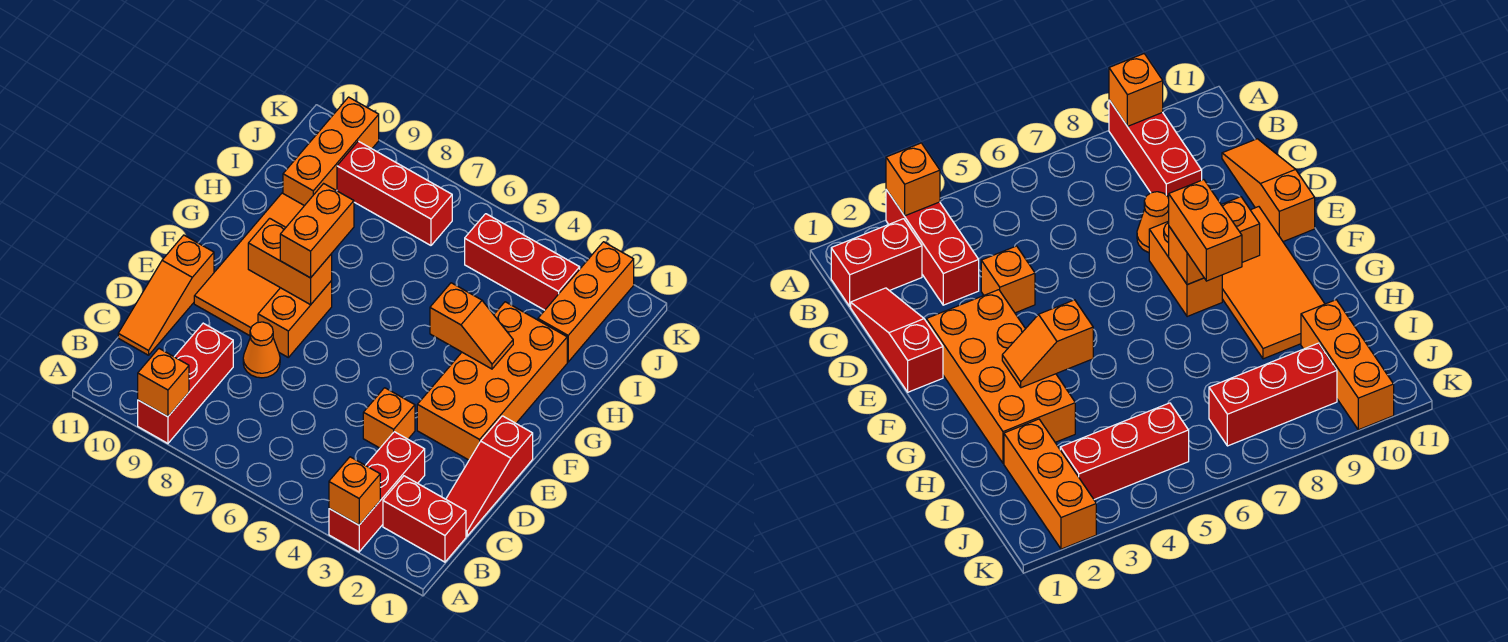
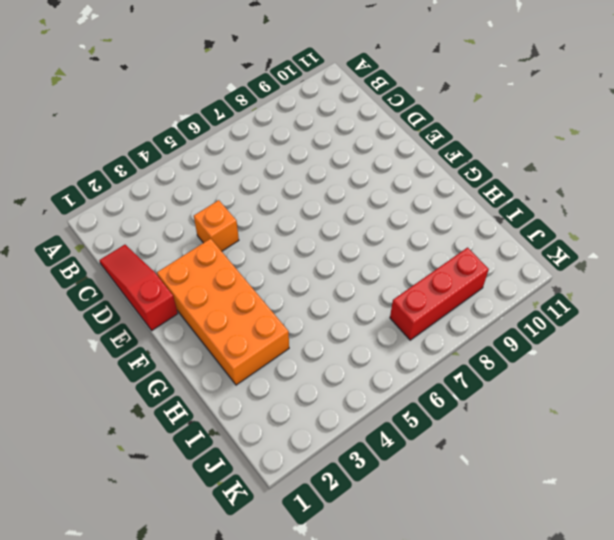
none -> red 1x3 brick [329,432,425,552]
none -> red 1x3 brick [138,323,233,443]
none -> red 1x2 brick [383,476,466,562]

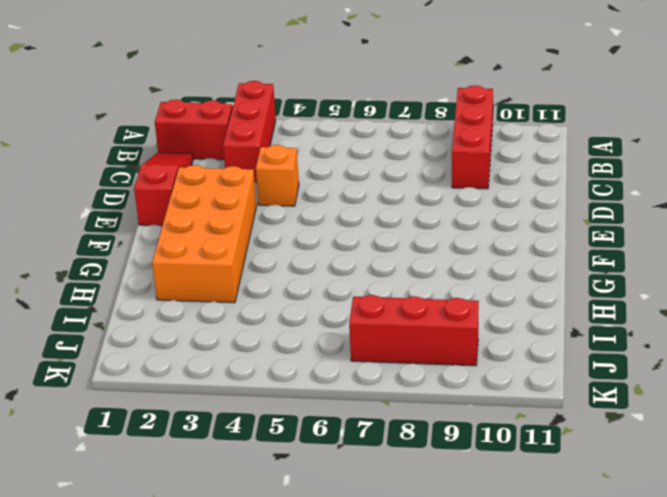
none -> orange 1x3 slope [118,235,214,355]
none -> orange 1x1 cone [243,322,280,378]
none -> orange 1x2 brick [258,281,332,357]

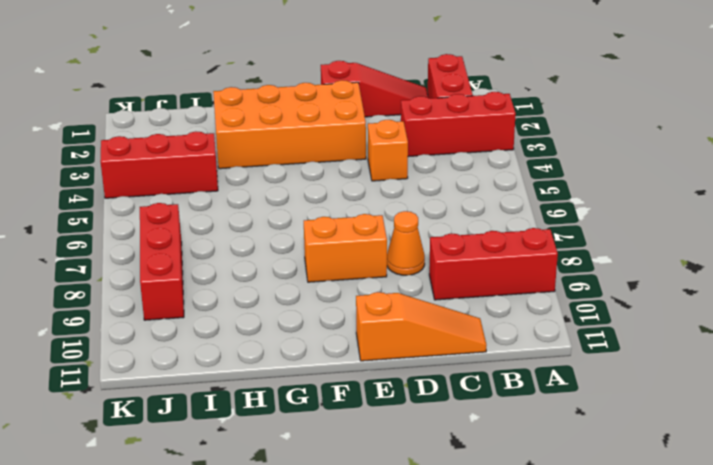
red 1x3 brick [101,131,218,198] -> red 1x3 brick turned to [465,214,580,310]
none -> orange 2x4 tile [194,193,304,336]
none -> orange 1x3 brick [538,242,634,362]
none -> orange 1x3 brick [283,97,379,206]

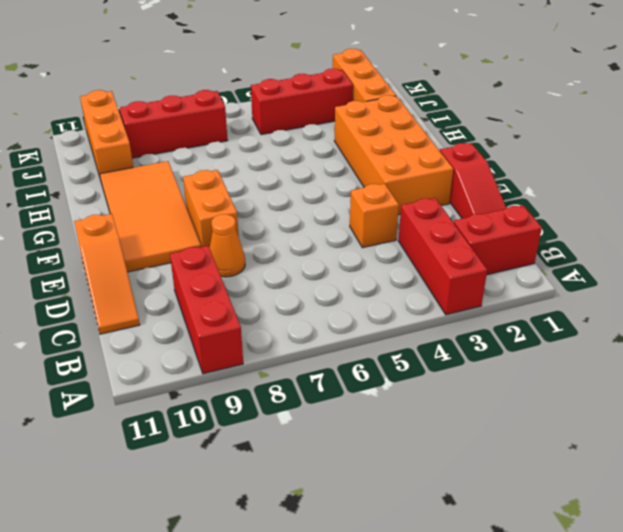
none -> orange 1x1 brick [329,457,380,525]
none -> orange 1x1 brick [138,349,189,417]
none -> orange 1x2 brick [248,218,332,305]

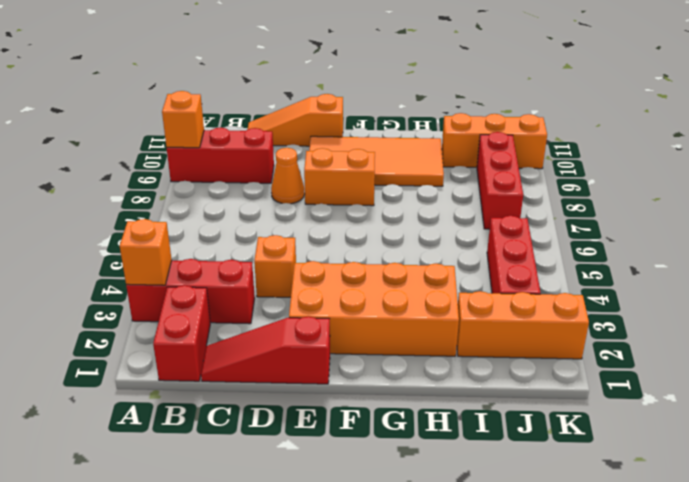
none -> orange 1x2 brick [248,218,332,305]
none -> orange 1x2 slope [430,283,513,369]
none -> orange 1x2 brick [280,184,354,278]

